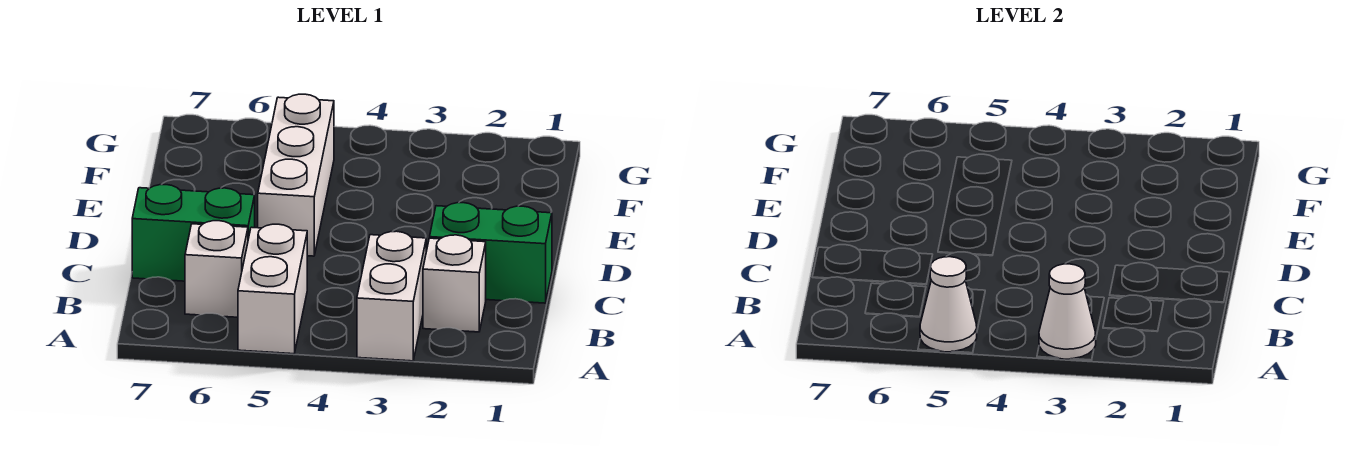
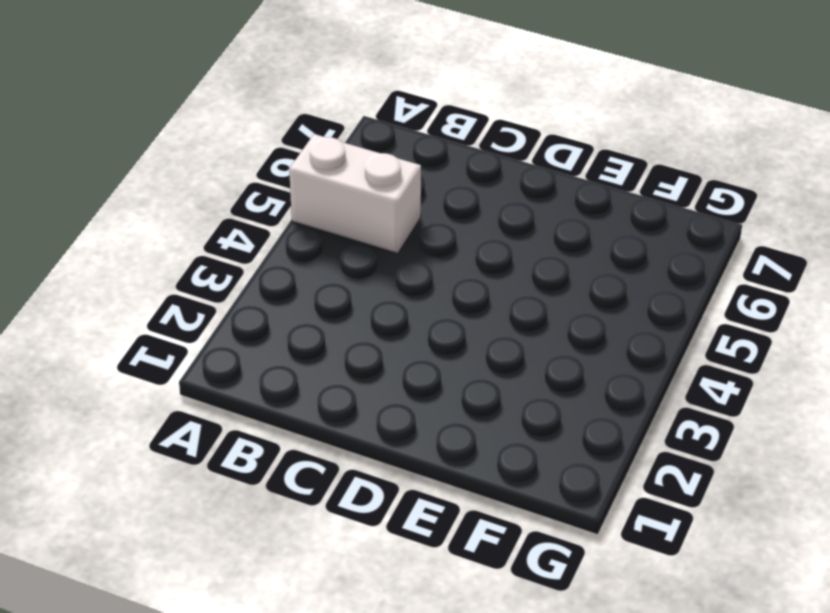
none -> white 1x2 brick [357,231,426,361]
none -> white 1x1 brick [423,235,486,332]

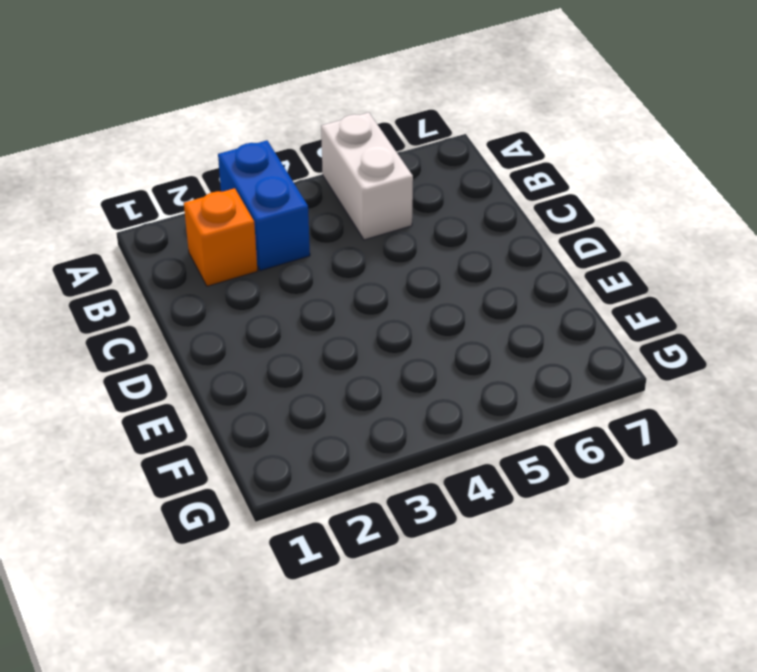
blue 1x2 brick [218,140,310,271] -> white 1x2 brick [357,231,426,361]
orange 1x1 brick [184,188,258,286] -> white 1x1 brick [423,235,486,332]
none -> white 1x1 brick [185,221,248,317]
none -> green 1x2 brick [430,203,552,303]

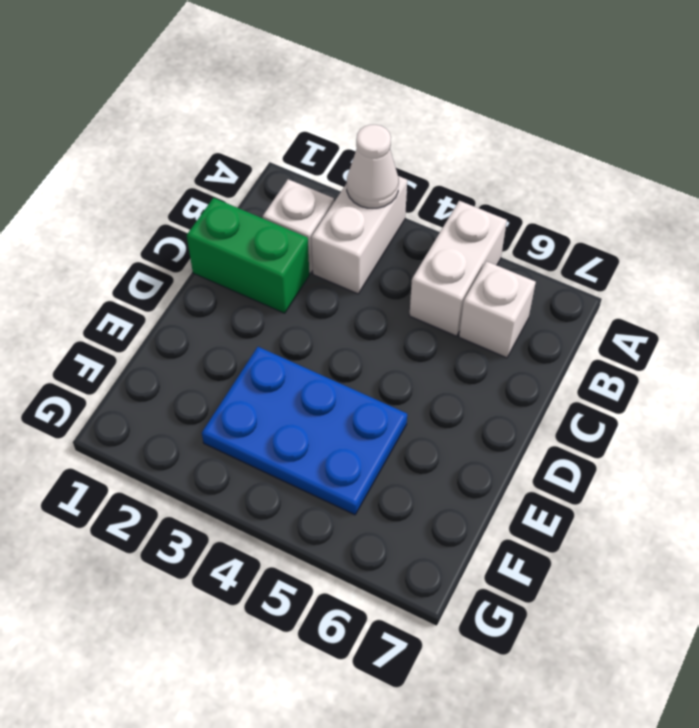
blue 2x3 plate [202,347,407,515] -> white 1x3 brick [258,94,334,256]
none -> green 1x2 brick [132,185,255,281]
none -> white 1x1 cone [920,257,977,352]

